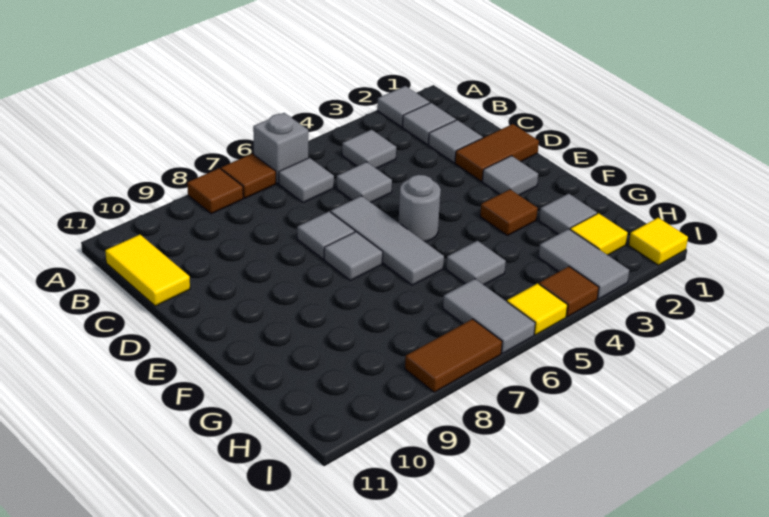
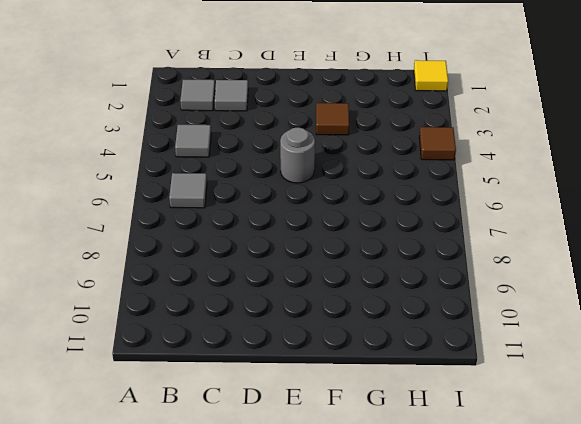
none -> grey 1x1 tile [377,86,430,127]
none -> grey 1x1 brick [253,113,308,183]
none -> brown 1x1 tile [221,154,276,198]

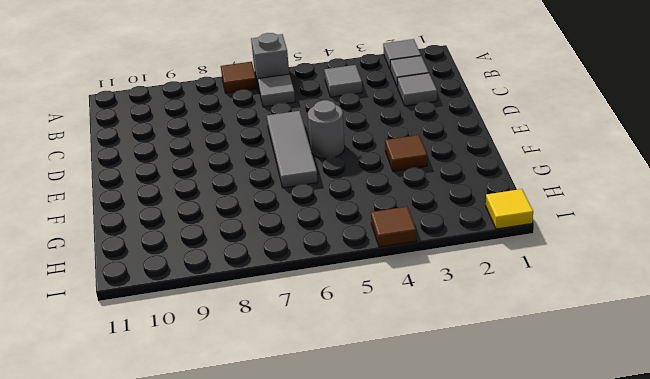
none -> brown 1x1 tile [187,168,243,214]
none -> yellow 1x2 tile [105,235,190,306]
none -> grey 1x1 tile [336,162,392,202]

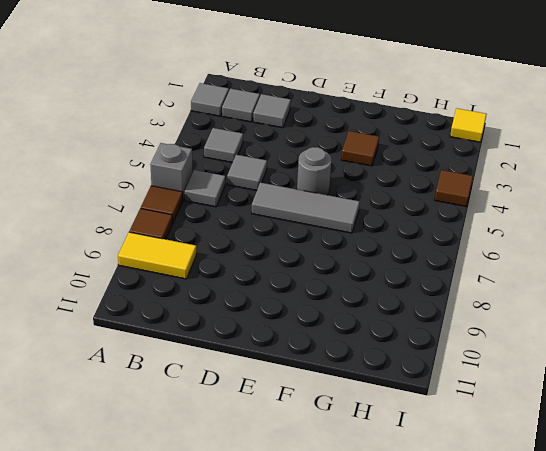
yellow 1x2 tile [118,232,196,279] -> yellow 1x2 tile moved to [105,235,190,306]
none -> brown 1x2 tile [455,124,539,181]
none -> grey 1x1 tile [297,212,355,259]
none -> grey 1x1 tile [482,156,538,195]

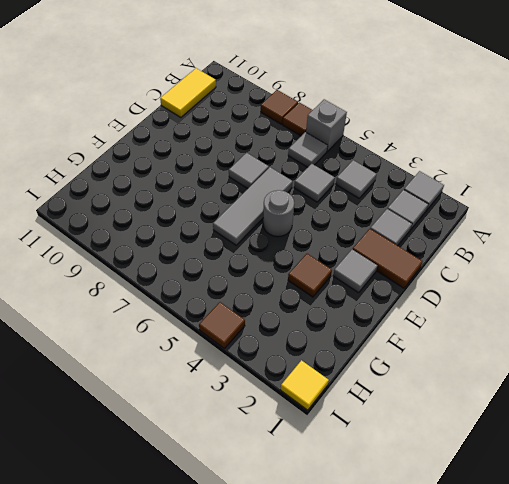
none -> grey 1x1 tile [324,232,383,281]
none -> grey 1x1 tile [539,194,597,234]
none -> grey 1x1 tile [446,241,506,285]

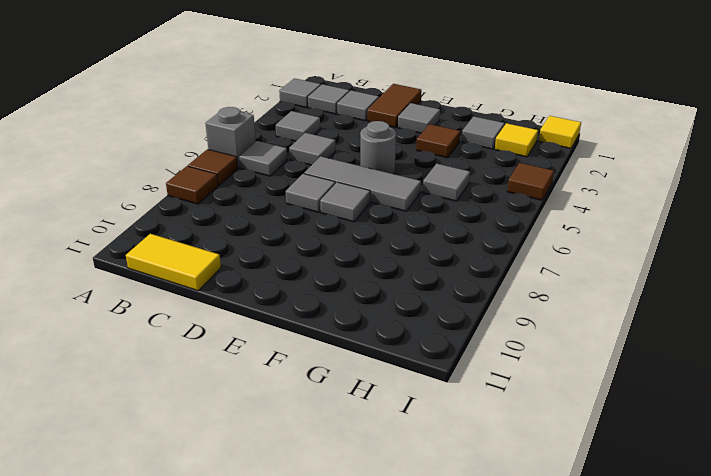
none -> grey 1x2 tile [539,229,629,299]
none -> grey 1x2 tile [443,279,535,353]
none -> yellow 1x1 tile [507,283,567,335]

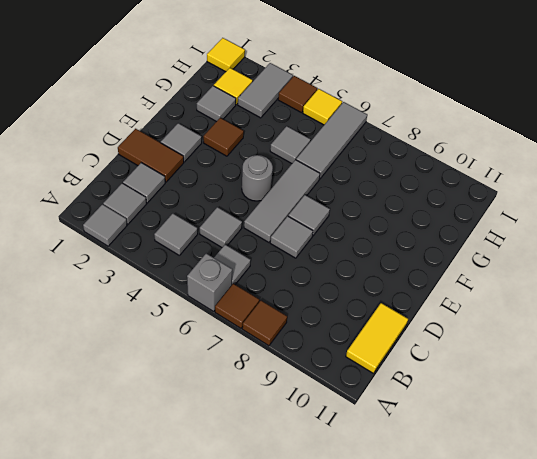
grey 1x3 tile [296,102,367,179] -> grey 1x2 tile [443,279,535,353]
none -> brown 1x2 tile [405,319,502,392]

